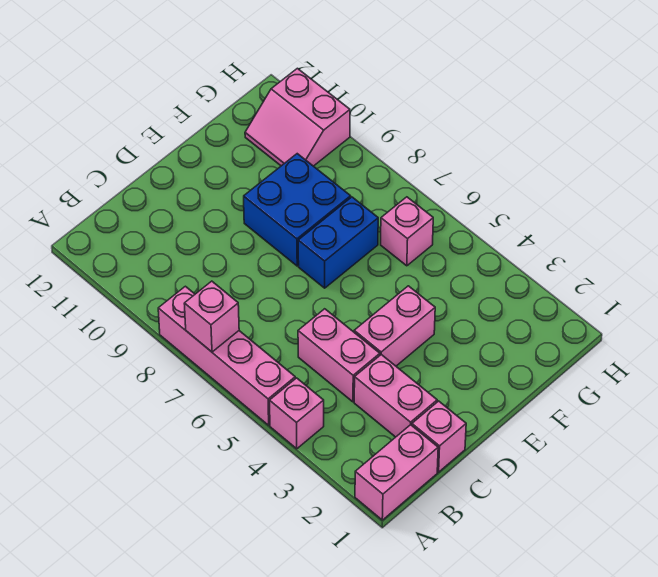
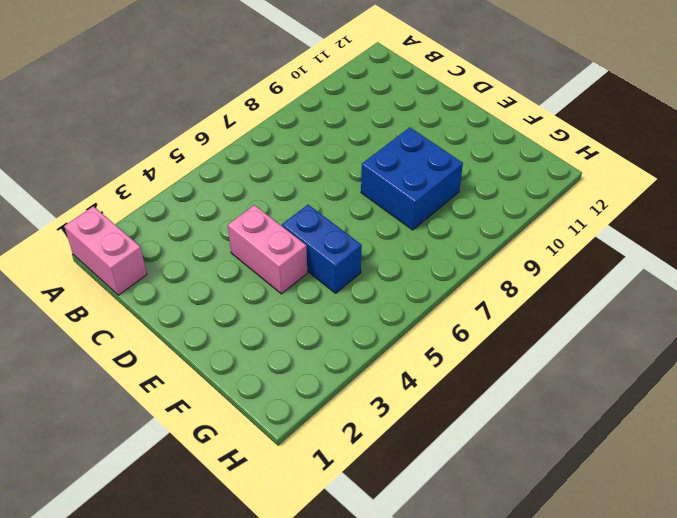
blue 1x2 brick [282,205,362,293] -> blue 1x2 brick moved to [298,197,378,288]
none -> pink 1x1 brick [270,378,324,449]
none -> pink 1x4 brick [158,286,295,425]
none -> pink 1x1 brick [412,401,466,472]

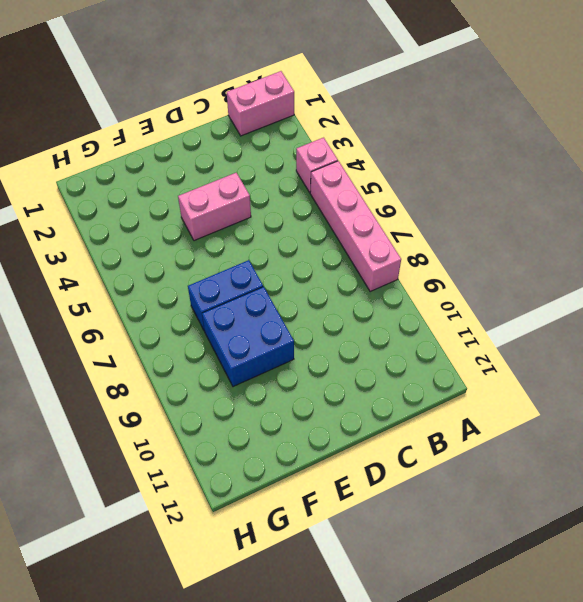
none -> pink 1x1 brick [412,401,466,472]
none -> pink 1x2 brick [354,355,437,437]
none -> pink 1x2 brick [298,309,380,402]

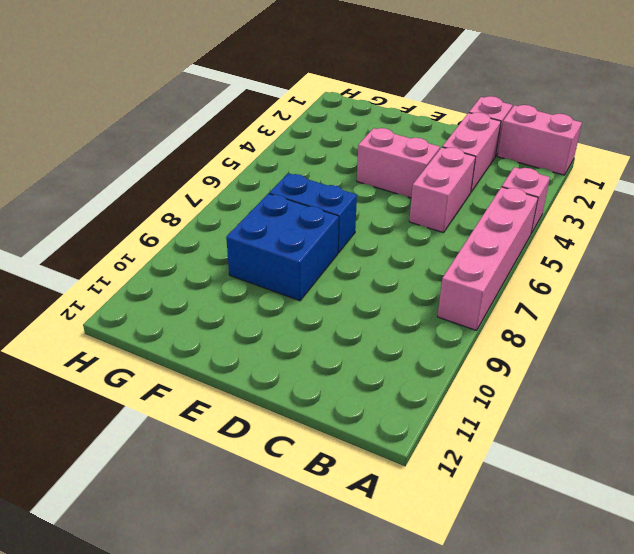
none -> pink 1x1 brick [381,197,433,266]
none -> pink 2x2 slope [245,68,350,166]
none -> pink 1x1 brick [184,281,239,352]

